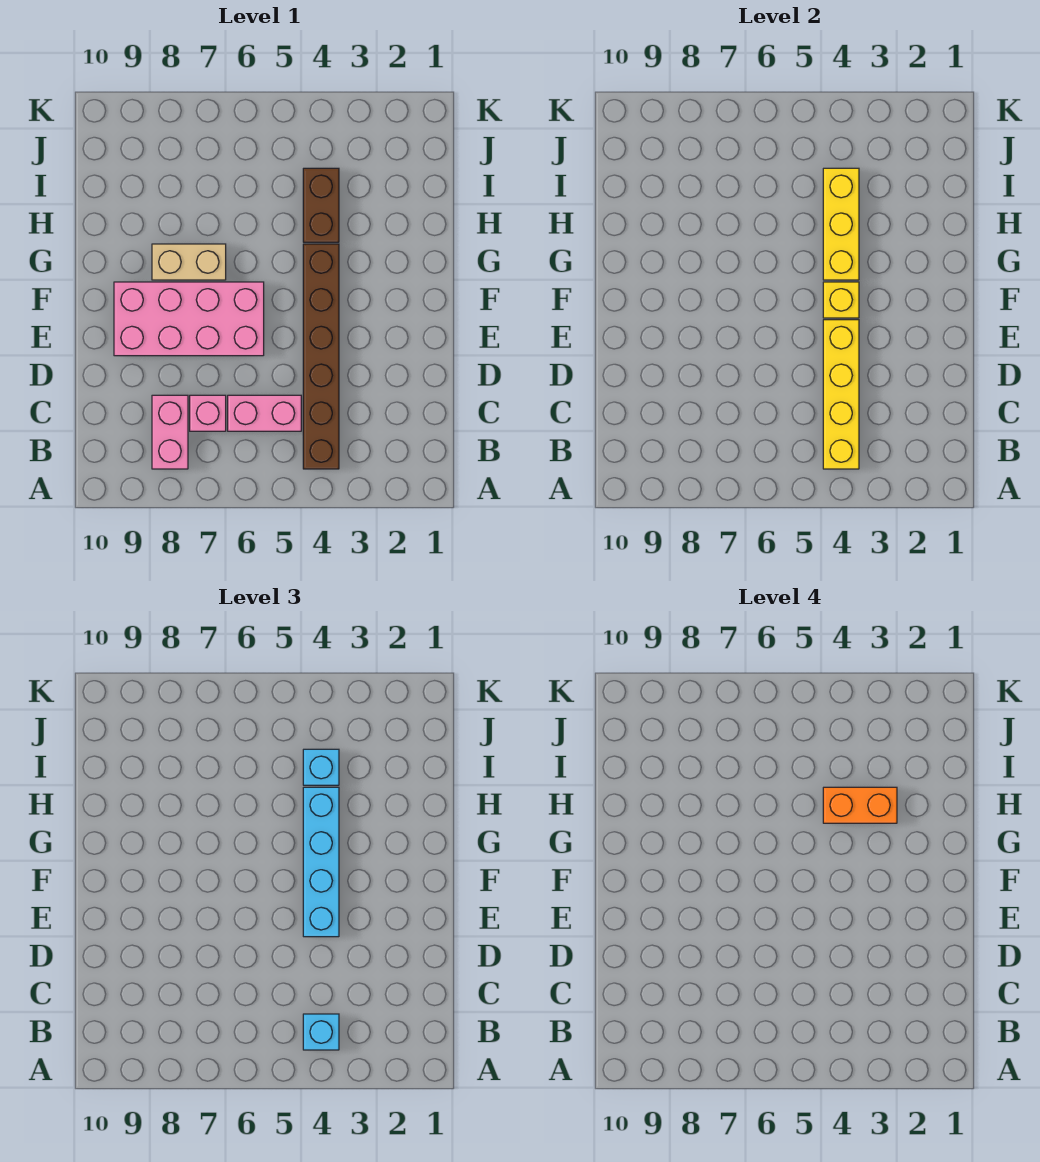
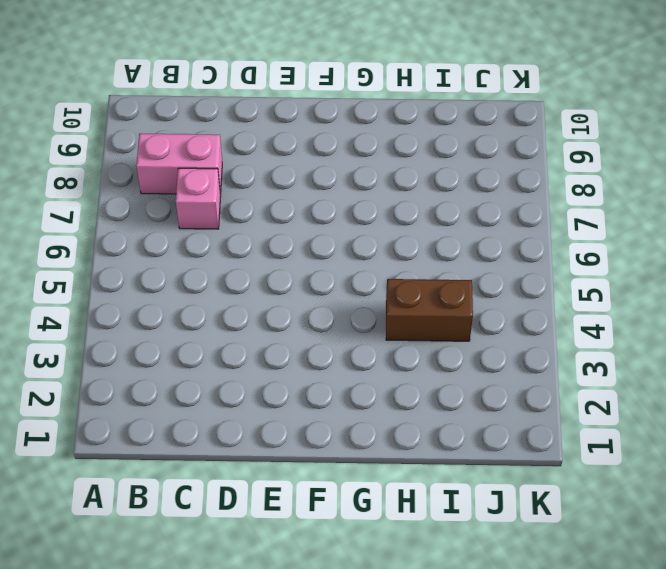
none -> brown 1x6 brick [303,244,339,469]
none -> pink 1x2 brick [228,395,301,431]
none -> pink 2x4 brick [114,282,264,356]

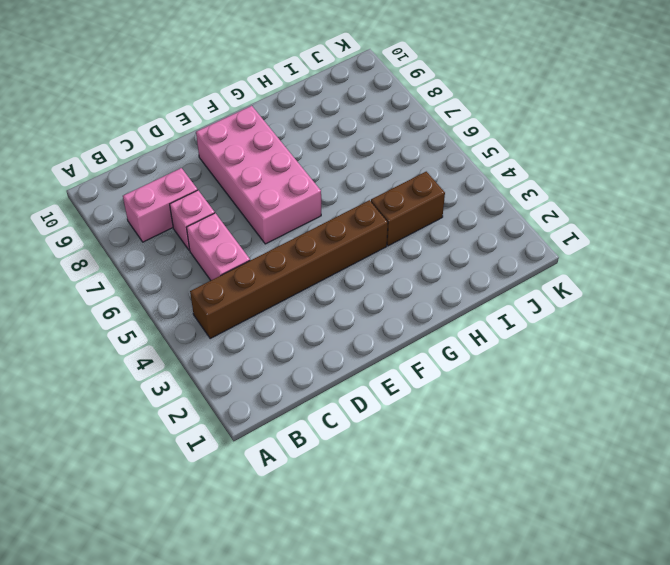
none -> tan 1x2 brick [152,244,226,280]
none -> yellow 1x4 brick [823,320,859,469]
none -> yellow 1x1 brick [823,282,859,318]

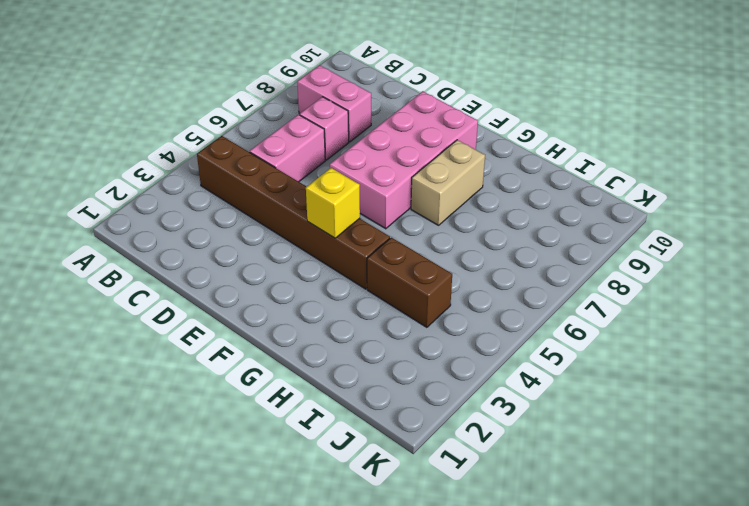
none -> yellow 1x4 brick [823,320,859,469]
none -> yellow 1x3 brick [823,168,859,280]
none -> cyan 1x1 brick [303,1014,339,1050]

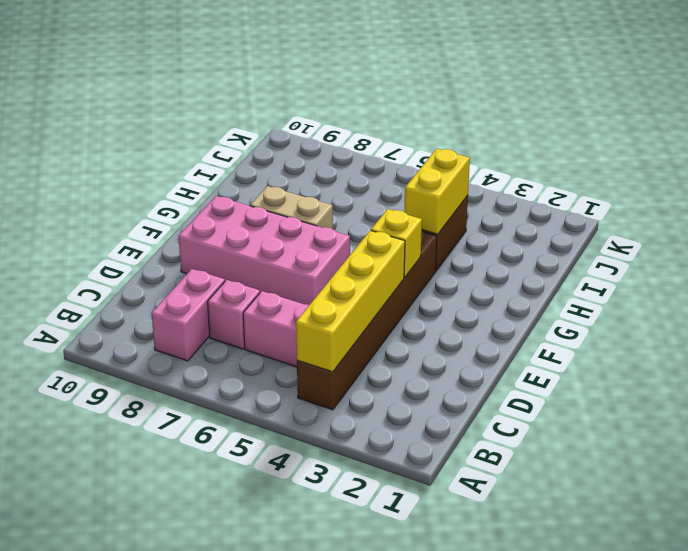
yellow 1x2 brick [405,149,470,234] -> yellow 1x3 brick [823,168,859,280]
none -> cyan 1x1 brick [303,1014,339,1050]
none -> cyan 1x4 brick [303,787,339,937]
none -> cyan 1x1 brick [303,749,339,785]

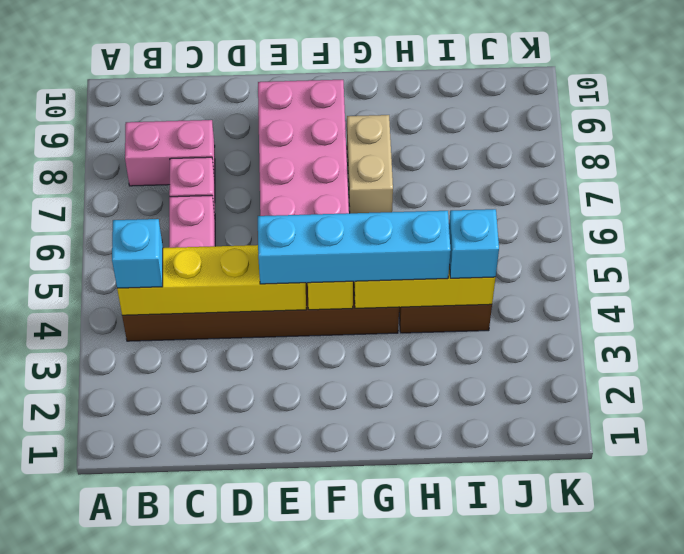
none -> orange 1x2 brick [823,787,897,823]

